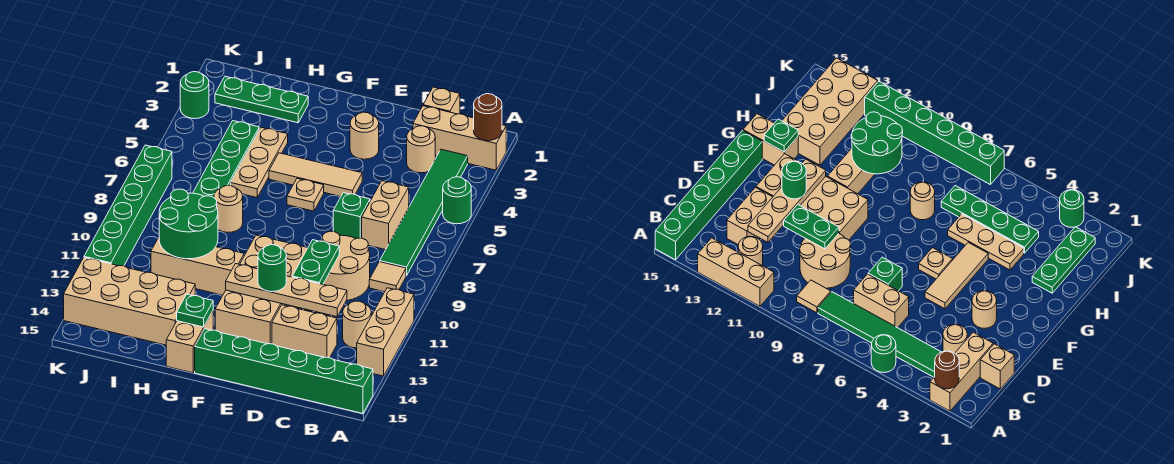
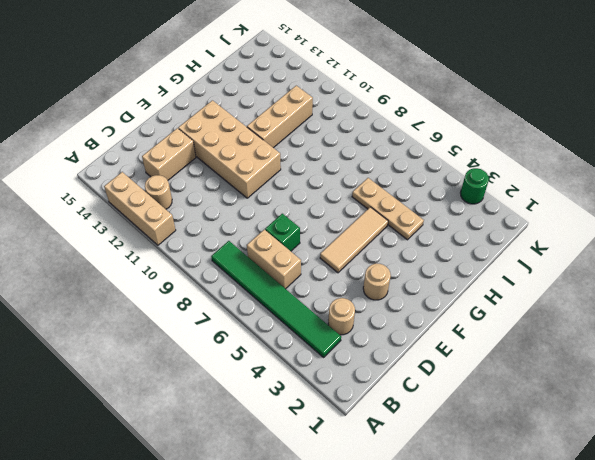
none -> tan 1x3 brick [413,106,506,170]
none -> green 1x1 round brick [443,177,471,224]
none -> green 1x6 brick [195,329,373,414]
none -> tan 1x1 tile [369,262,406,292]

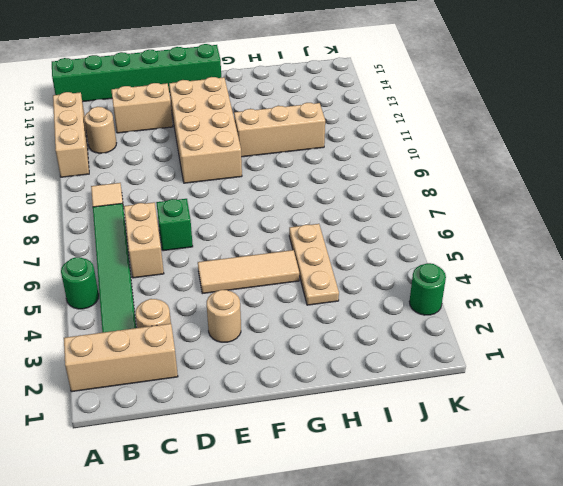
none -> tan 1x1 brick [423,87,460,114]
none -> tan 2x2 round brick [320,231,370,301]
none -> tan 1x1 plate [287,178,324,211]
none -> tan 1x2 brick [166,311,213,373]

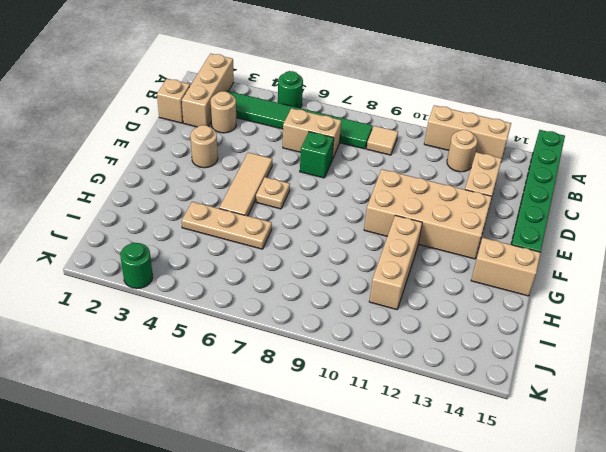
none -> tan 2x2 round brick [320,231,370,301]
none -> green 1x3 plate [215,76,308,123]
none -> tan 1x1 round brick [214,186,243,232]
none -> tan 2x4 brick [64,258,195,345]

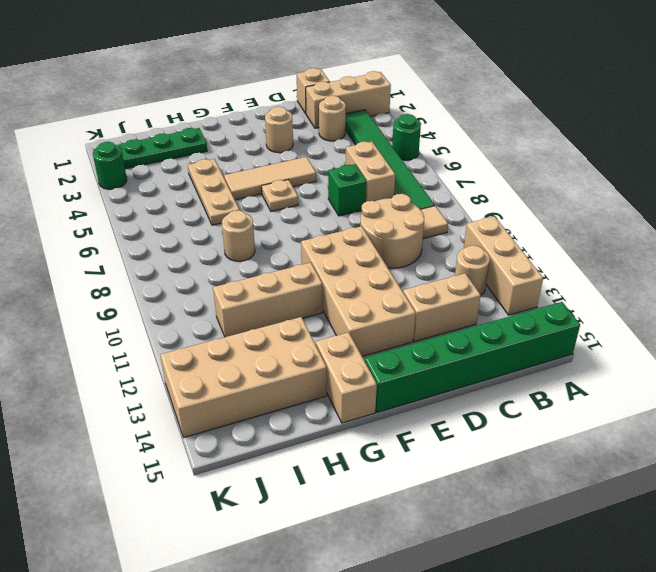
none -> green 1x4 plate [193,121,259,197]
none -> green 1x6 brick [84,145,172,266]
none -> brown 1x1 round brick [474,94,502,141]
none -> tan 1x4 plate [226,264,347,317]

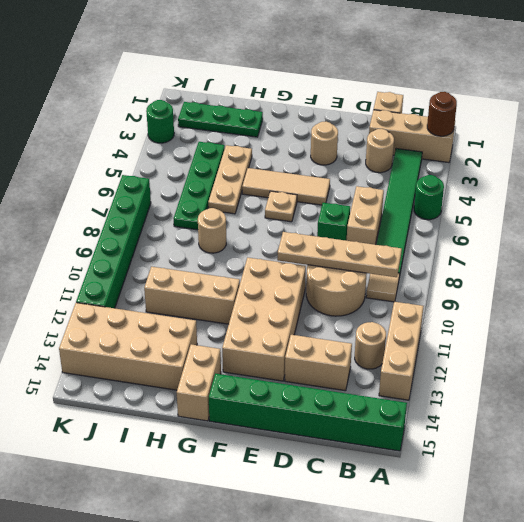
tan 1x4 plate [277,232,402,277] -> tan 1x4 plate moved to [226,264,347,317]
none -> green 1x2 plate [292,240,339,284]
none -> green 1x1 plate [177,294,213,327]
none -> green 2x2 round brick [159,189,218,259]
none -> green 1x1 round brick [258,245,286,292]

